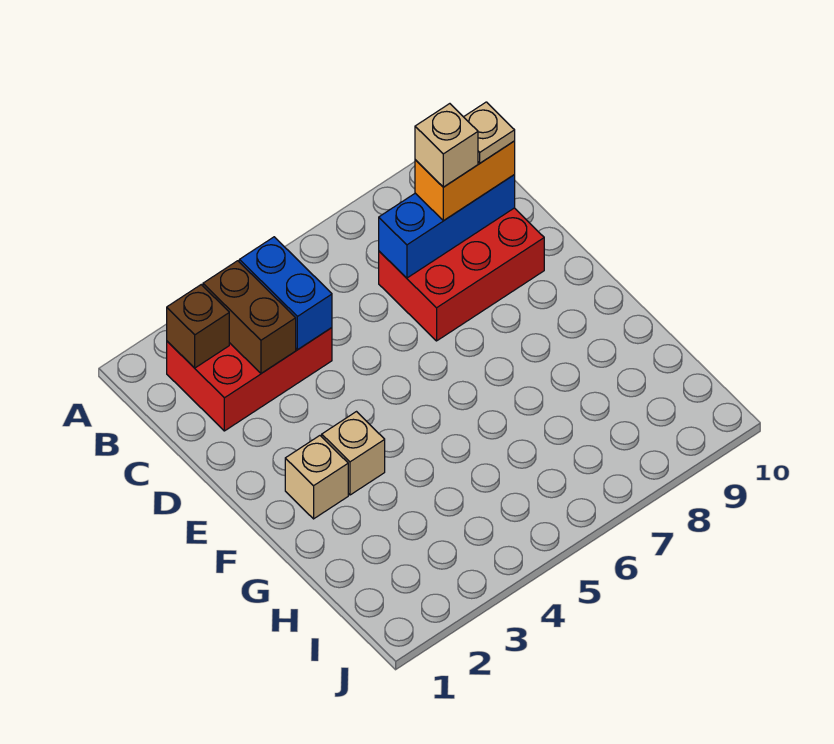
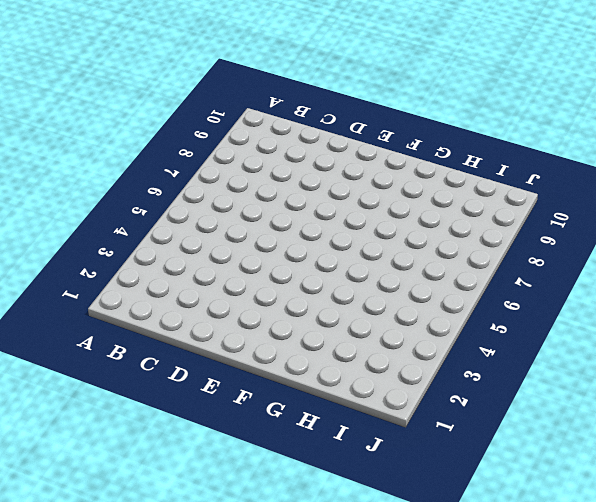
none -> red 2x3 brick [167,328,332,431]
none -> red 2x3 brick [379,208,544,341]

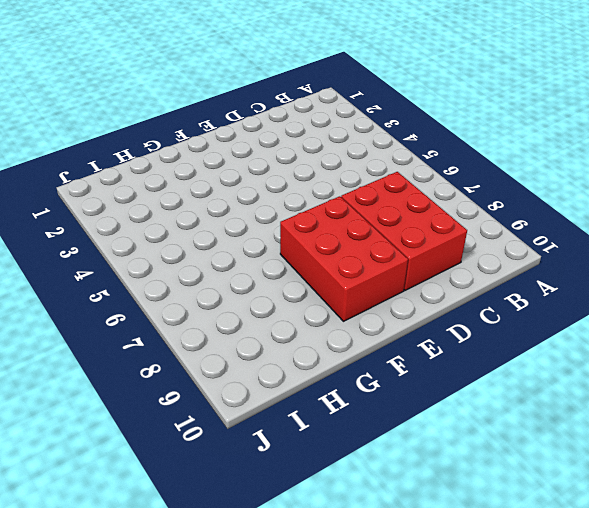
red 2x3 brick [280,196,408,321] -> red 2x3 brick moved to [167,328,332,431]
none -> tan 1x1 brick [285,436,348,519]
none -> tan 1x1 brick [322,412,385,495]

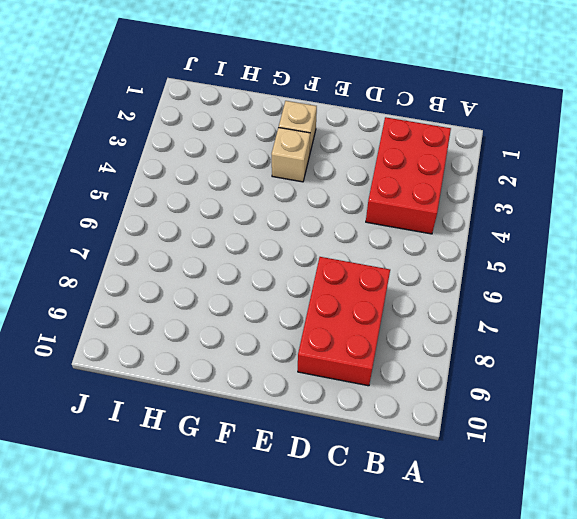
none -> brown 1x1 brick [167,285,229,368]
none -> brown 1x2 brick [203,261,296,373]

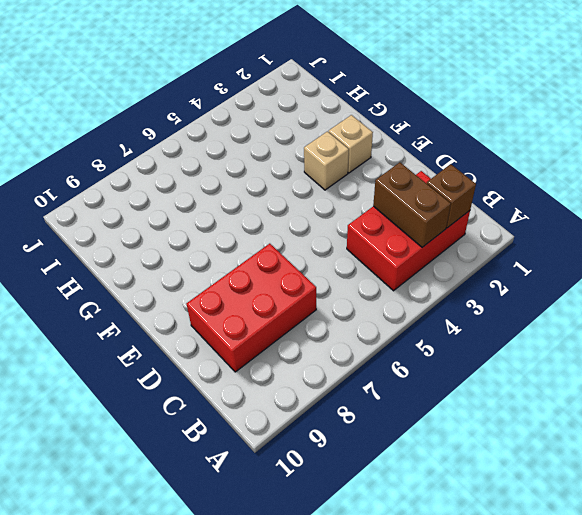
none -> blue 1x2 brick [239,237,332,350]
none -> blue 1x3 brick [379,175,515,278]

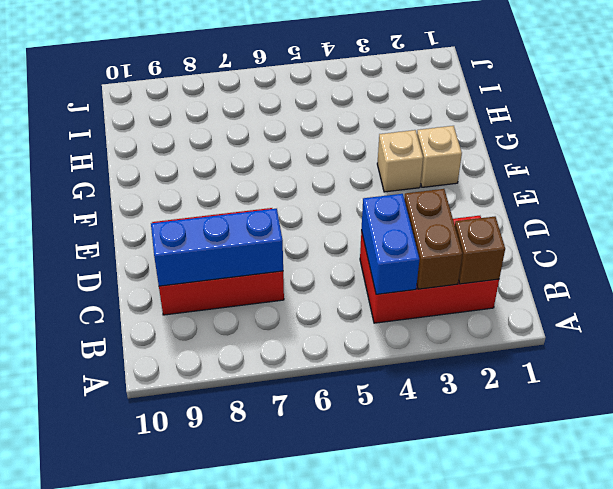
none -> orange 1x2 brick [415,141,515,221]
none -> tan 1x1 brick [415,104,478,187]

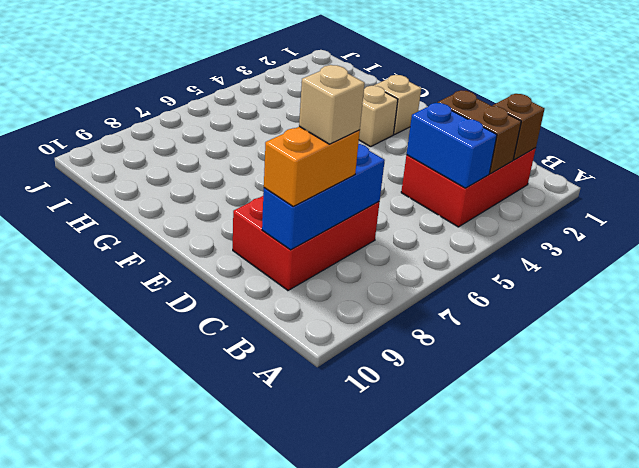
none -> tan 1x1 plate [464,102,515,163]

